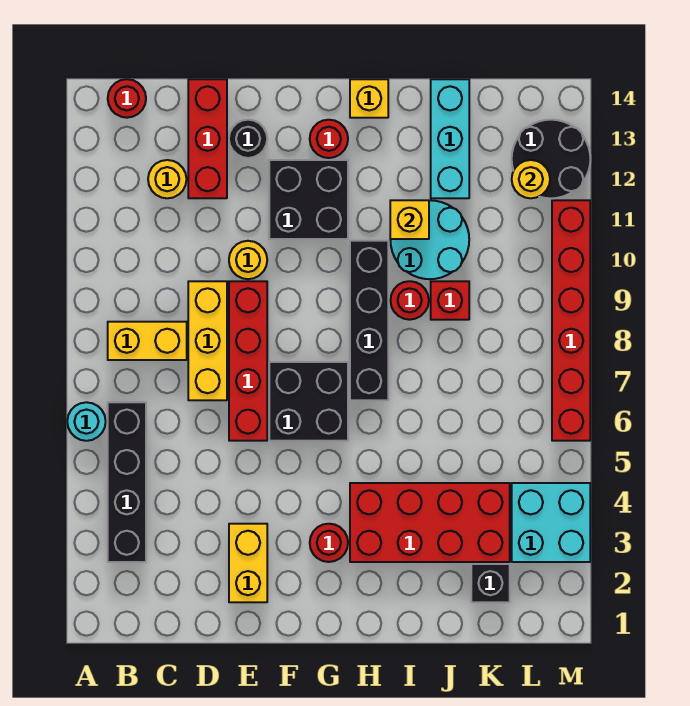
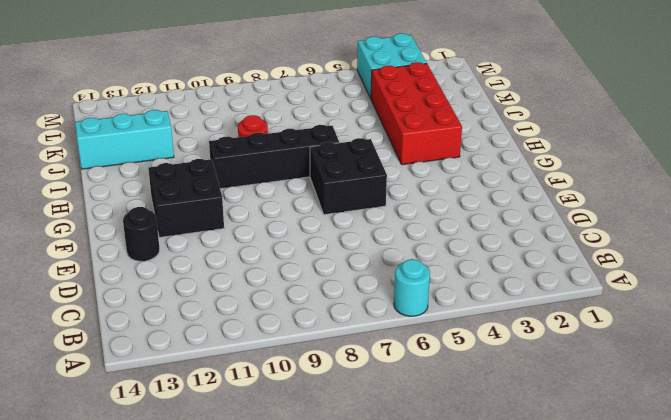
none -> black 1x4 brick [108,402,146,562]
none -> yellow 1x2 brick [108,322,187,360]
none -> red 1x1 round brick [108,79,146,118]

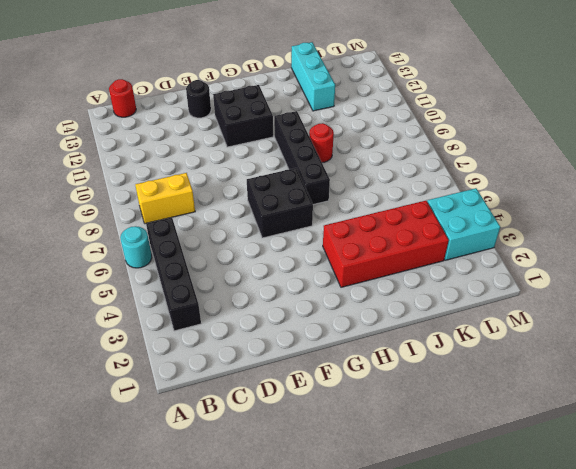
none -> yellow 1x1 round brick [148,160,186,198]
none -> yellow 1x3 brick [188,281,227,400]
none -> red 1x3 brick [188,79,227,198]

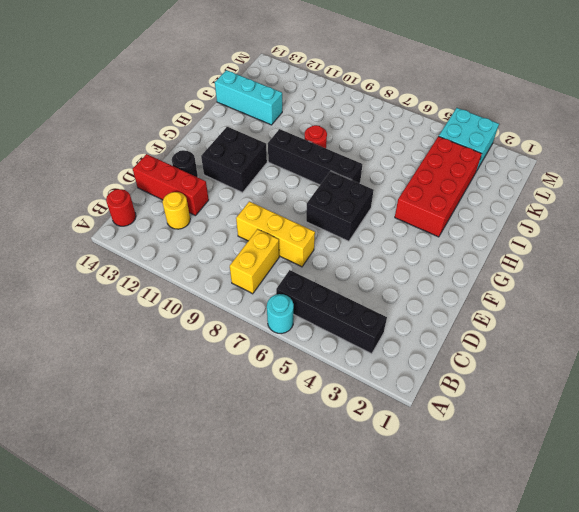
none -> yellow 1x2 brick [229,524,267,602]
none -> red 1x4 brick [229,281,267,441]
none -> yellow 1x1 round brick [229,241,267,279]

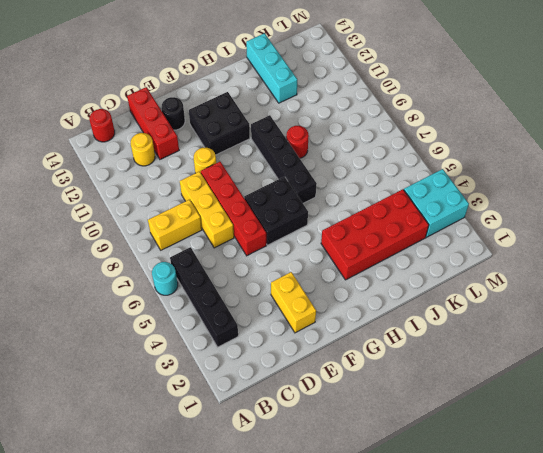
none -> red 1x1 round brick [310,524,348,562]
none -> red 1x1 round brick [310,120,348,158]
none -> yellow 1x1 brick [350,79,388,118]

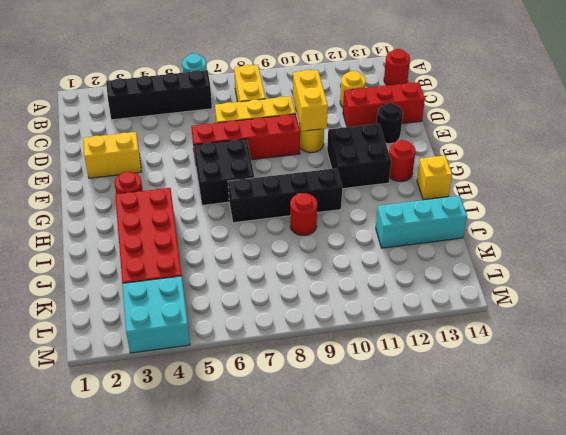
yellow 1x2 brick [293,70,328,131] -> none
none -> cyan 2x2 round brick [390,200,469,279]
none -> red 1x1 brick [431,281,469,320]
none -> black 1x1 brick [471,564,510,602]

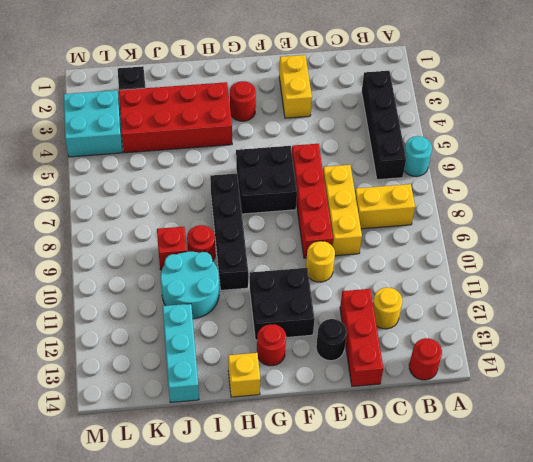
none -> black 2x2 round brick [512,120,590,198]
none -> red 1x6 brick [552,200,590,441]
none -> yellow 1x1 brick [390,200,429,239]

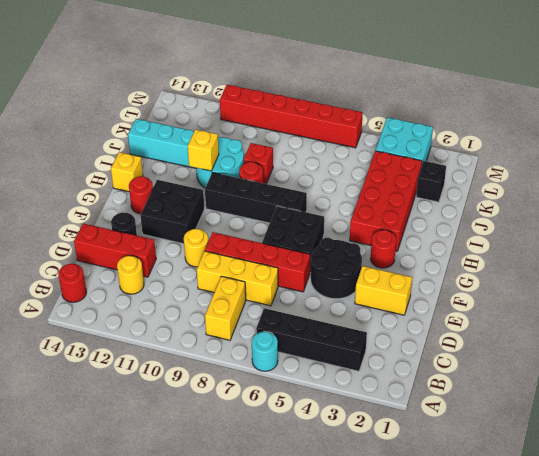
black 2x2 round brick [310,238,362,299] -> black 2x2 round brick moved to [512,120,590,198]
none -> yellow 1x1 round brick [512,160,550,198]

